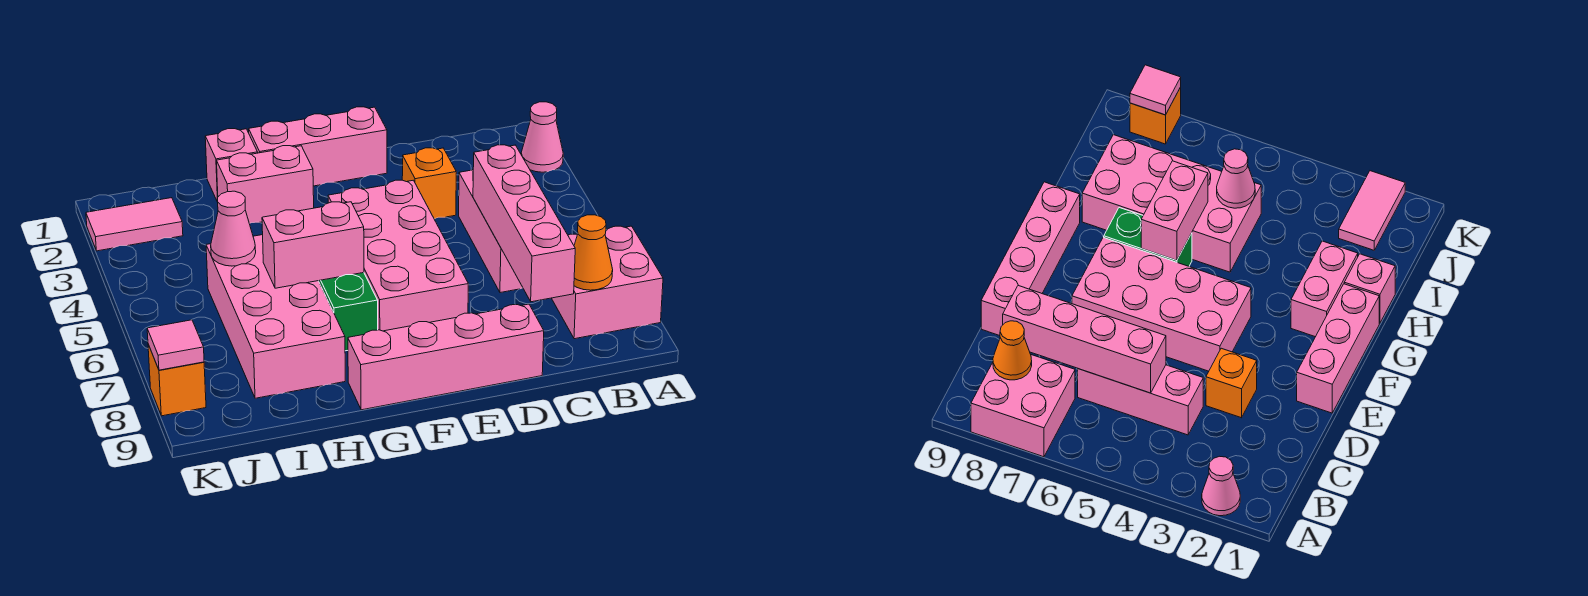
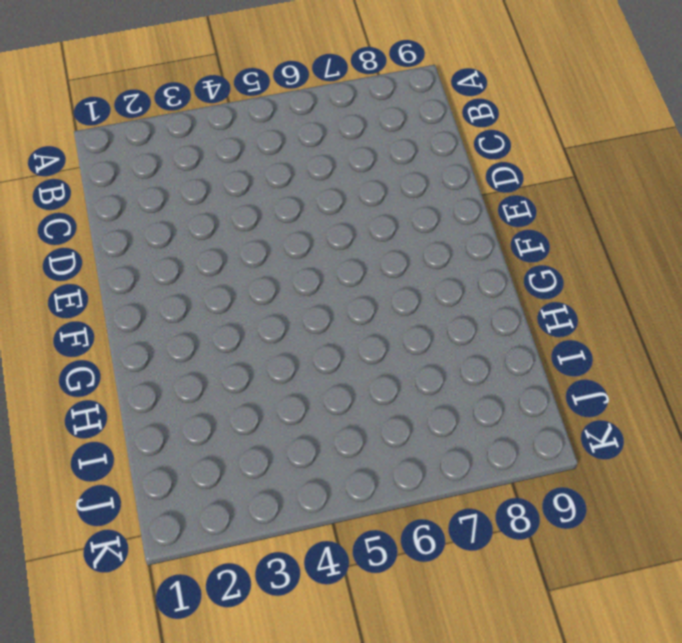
none -> pink 1x1 cone [521,102,563,172]
none -> pink 2x2 brick [552,226,663,339]
none -> pink 1x3 brick [459,170,523,293]

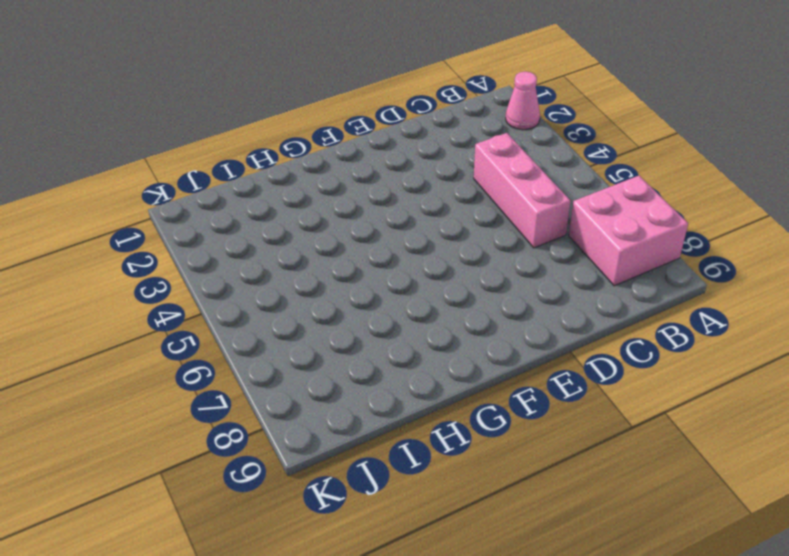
none -> orange 1x1 brick [402,148,456,219]
none -> pink 1x4 brick [348,304,544,410]
none -> pink 1x3 brick [249,107,387,186]

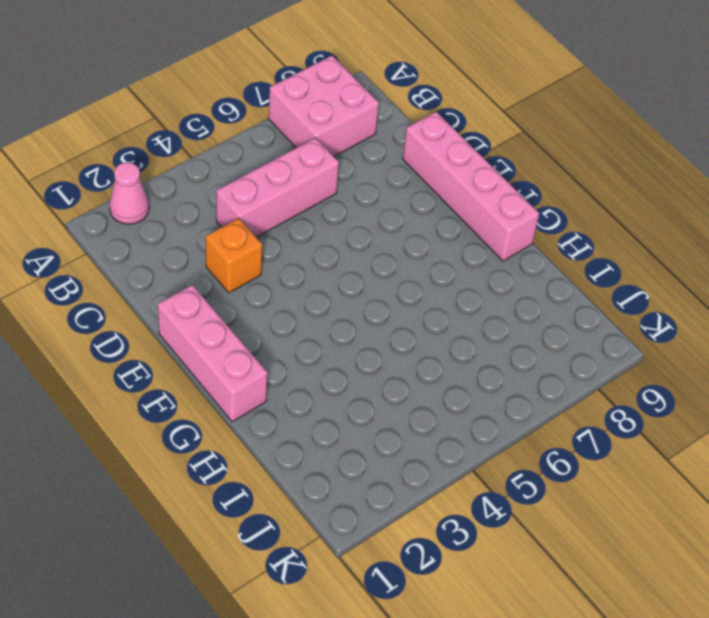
none -> pink 2x4 brick [328,180,468,331]
none -> pink 1x2 brick [217,146,314,223]
none -> green 1x2 brick [319,273,378,351]

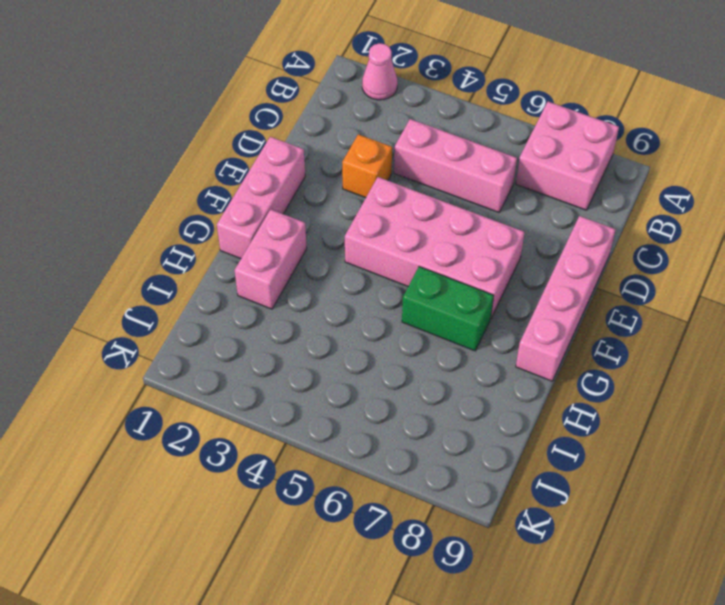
none -> pink 1x1 brick [205,129,258,202]
none -> pink 2x4 brick [206,235,345,398]
none -> pink 1x2 tile [86,198,183,251]

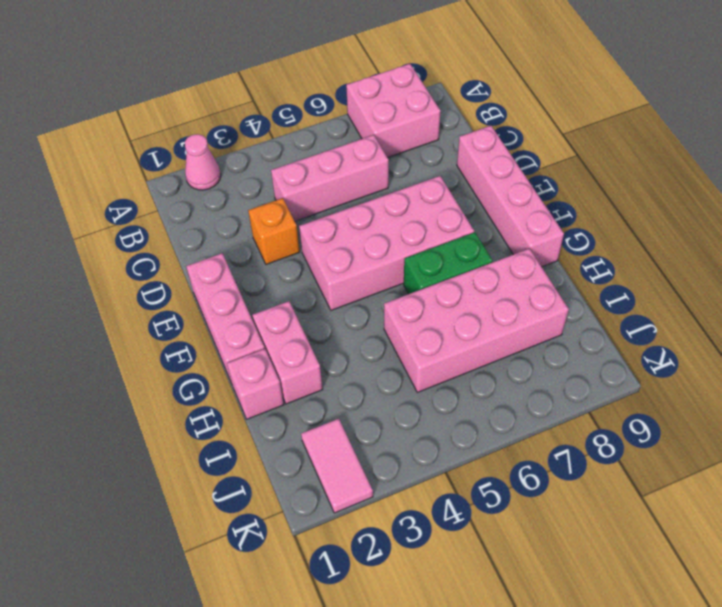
none -> orange 1x1 brick [148,344,206,416]
none -> orange 1x1 cone [574,215,613,290]
none -> pink 1x4 brick [473,145,575,302]

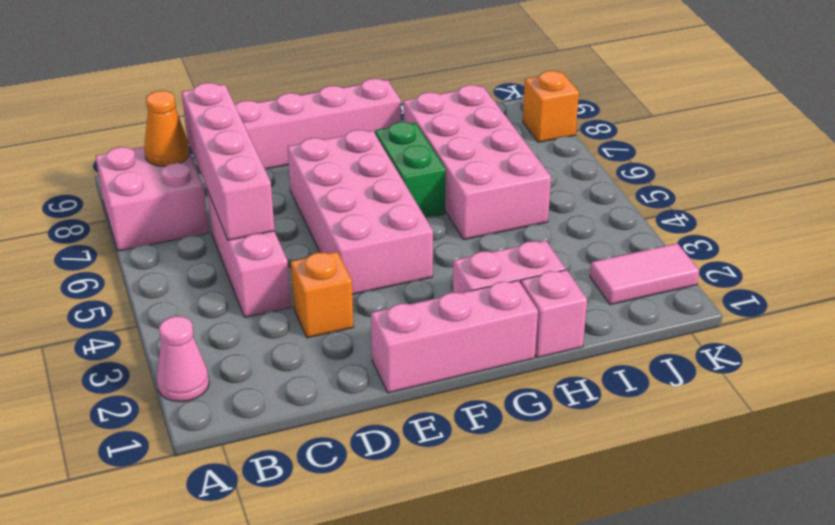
none -> pink 1x2 brick [262,202,364,288]
none -> pink 1x1 cone [211,191,256,266]
none -> pink 1x1 tile [147,320,204,370]

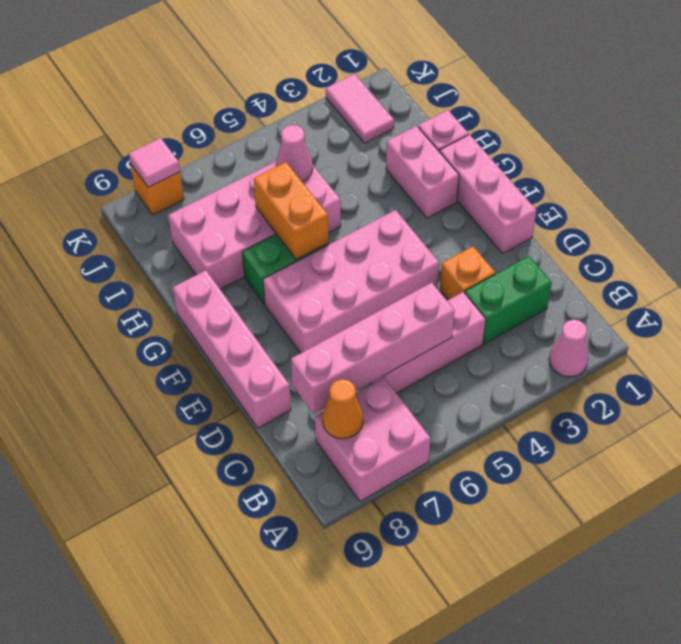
green 1x2 brick [465,256,552,344] -> none
orange 1x2 brick [254,162,328,260] -> pink 1x2 brick [262,202,364,288]

